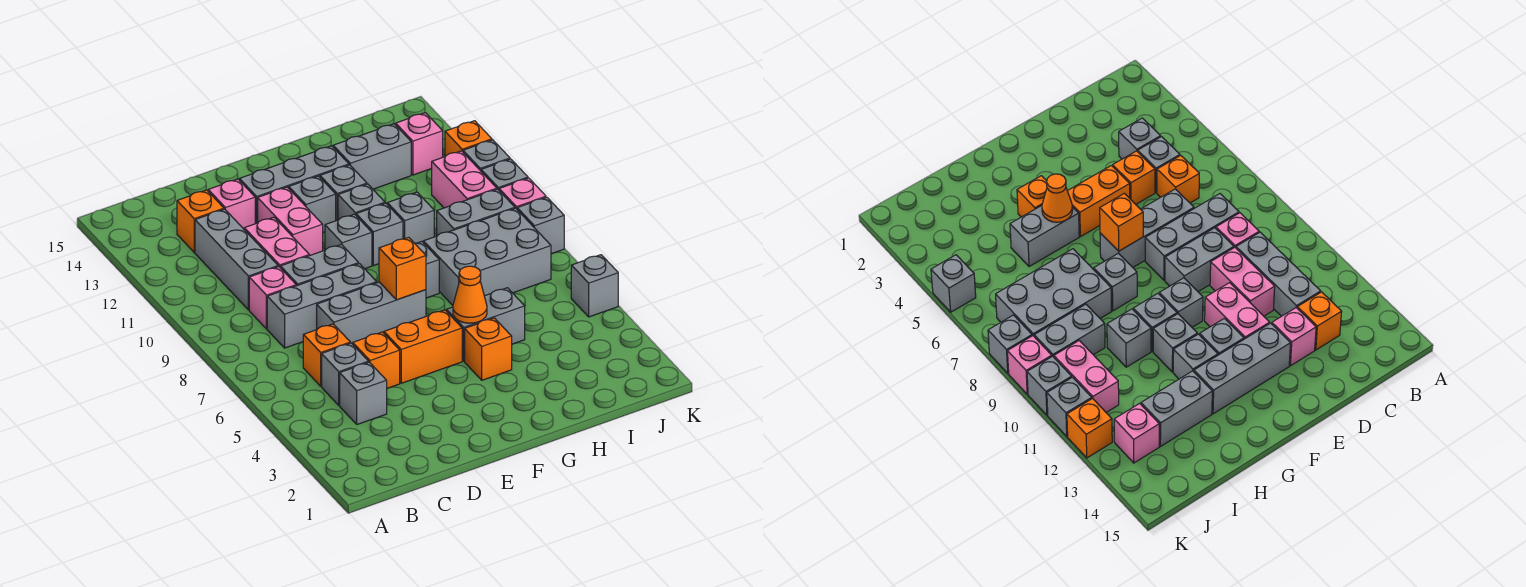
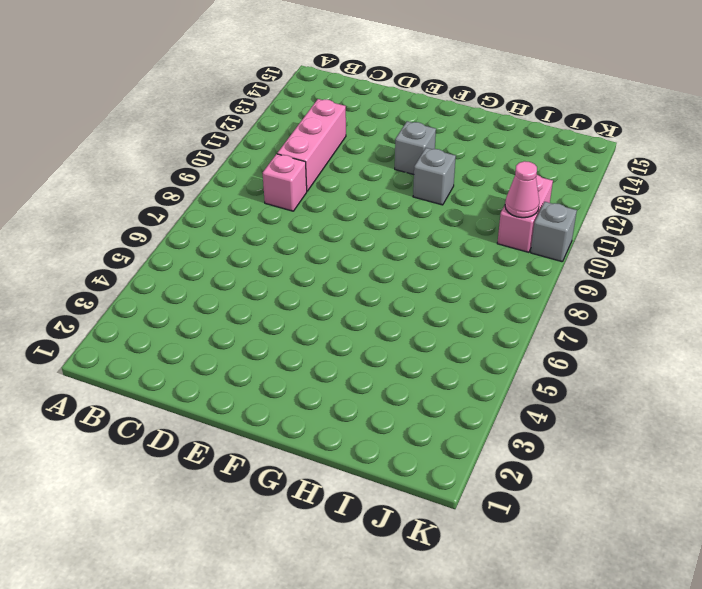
pink 1x3 brick [277,99,346,191] -> grey 1x3 brick [195,209,278,310]
pink 1x1 cone [505,161,539,218] -> none
none -> grey 1x1 brick [340,362,387,424]
none -> grey 1x1 brick [322,343,368,405]
none -> orange 1x1 brick [303,324,350,386]
none -> grey 1x3 brick [267,264,377,348]

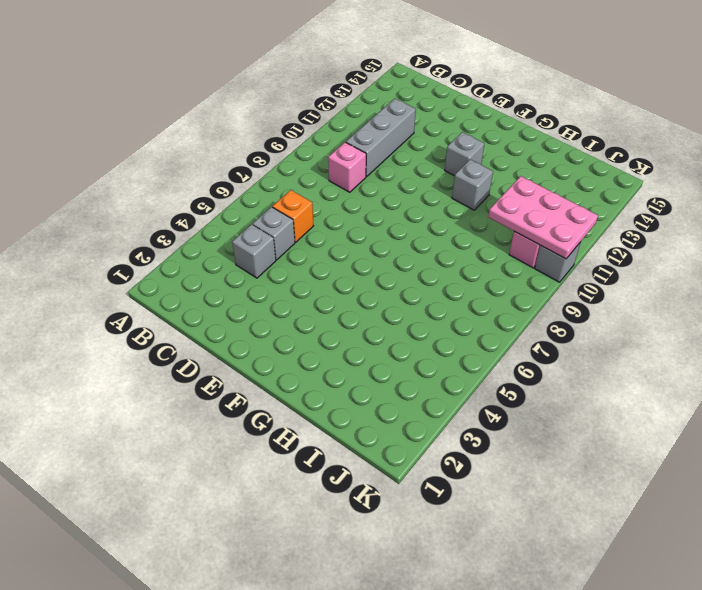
pink 2x3 plate [488,176,598,259] -> none
none -> grey 1x3 brick [267,264,377,348]
none -> orange 1x1 brick [177,190,224,252]
none -> orange 1x1 brick [353,332,400,388]
none -> grey 1x3 brick [317,282,426,344]

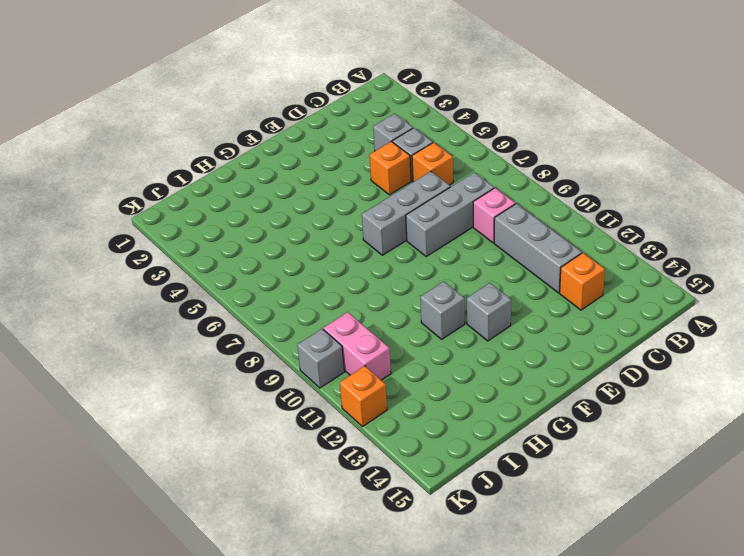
none -> grey 1x2 brick [281,244,359,286]
none -> pink 1x2 brick [244,217,309,268]
none -> pink 1x1 brick [208,179,255,229]
none -> orange 1x2 brick [384,310,462,383]

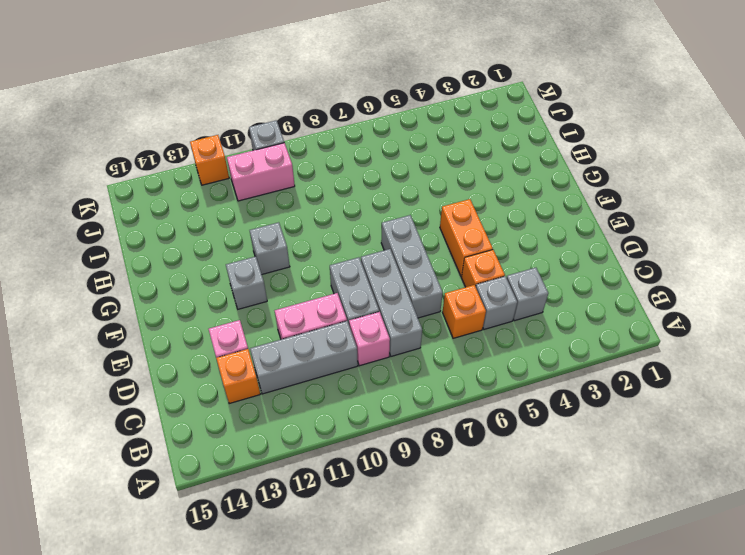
none -> pink 1x2 brick [258,187,323,256]
none -> grey 1x3 brick [239,146,349,224]
none -> grey 1x1 brick [325,214,372,269]
none -> orange 1x1 brick [465,318,512,380]

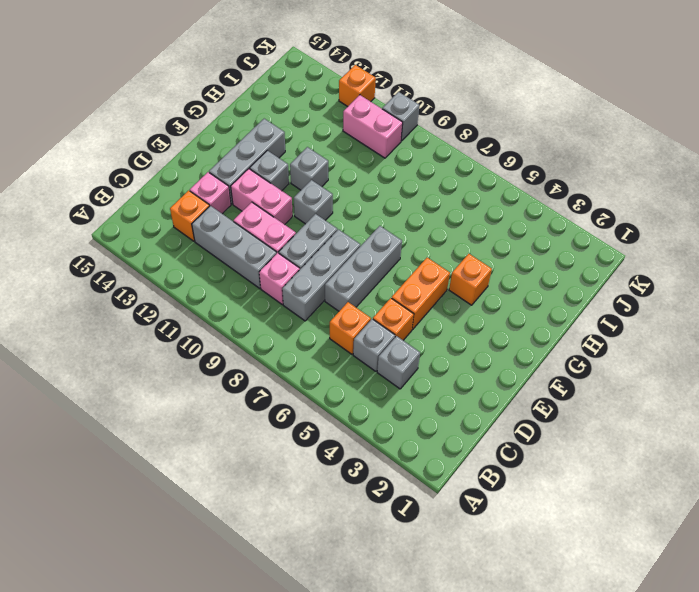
none -> grey 1x2 brick [446,288,525,361]
none -> grey 1x1 brick [415,242,439,298]
none -> grey 1x1 brick [356,203,403,266]
none -> grey 1x1 brick [320,165,367,221]

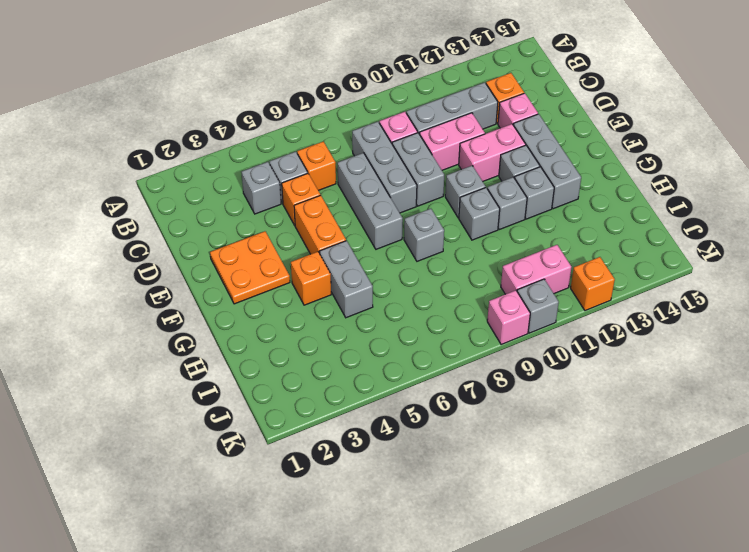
orange 2x2 plate [210,231,290,304] -> none
none -> grey 2x3 brick [424,208,551,305]
none -> grey 1x1 brick [387,192,434,243]
none -> grey 1x2 brick [333,124,411,189]
none -> grey 1x2 brick [437,189,515,236]

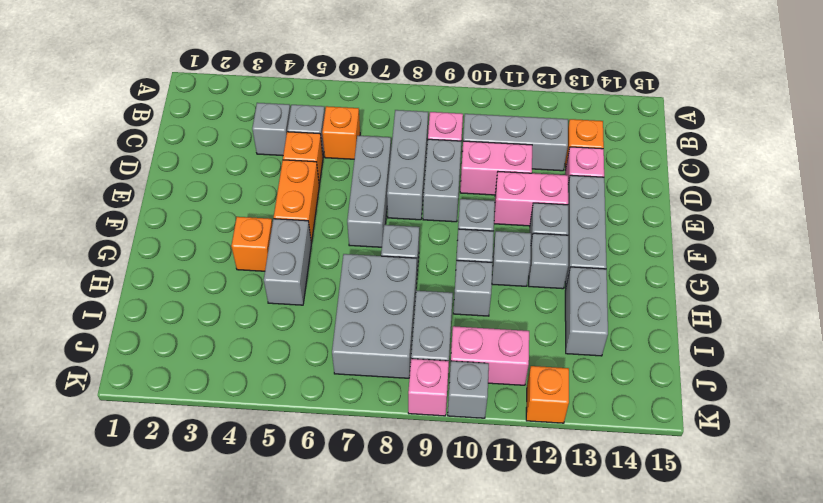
none -> pink 1x1 brick [396,113,443,175]
none -> grey 1x1 brick [571,255,618,317]
none -> grey 1x1 brick [517,197,564,254]
none -> grey 1x1 brick [463,140,510,171]

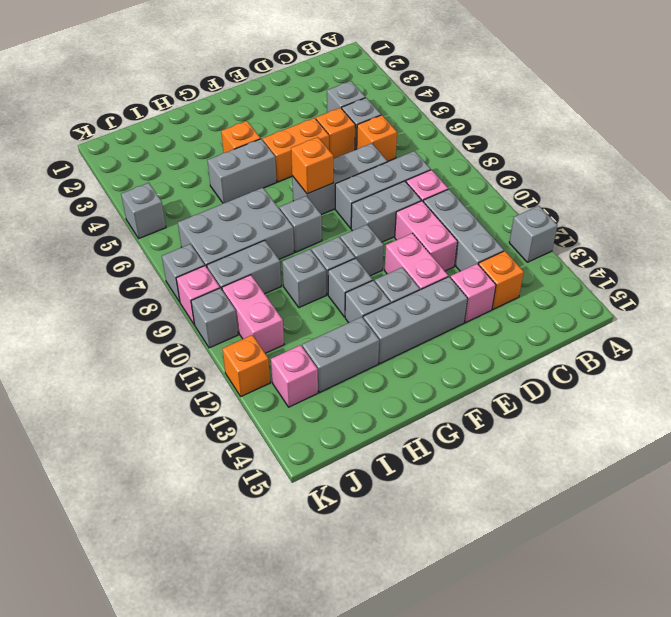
grey 1x1 brick [509,206,558,262] -> grey 1x1 brick moved to [463,140,510,171]
none -> orange 1x1 cone [453,266,487,323]

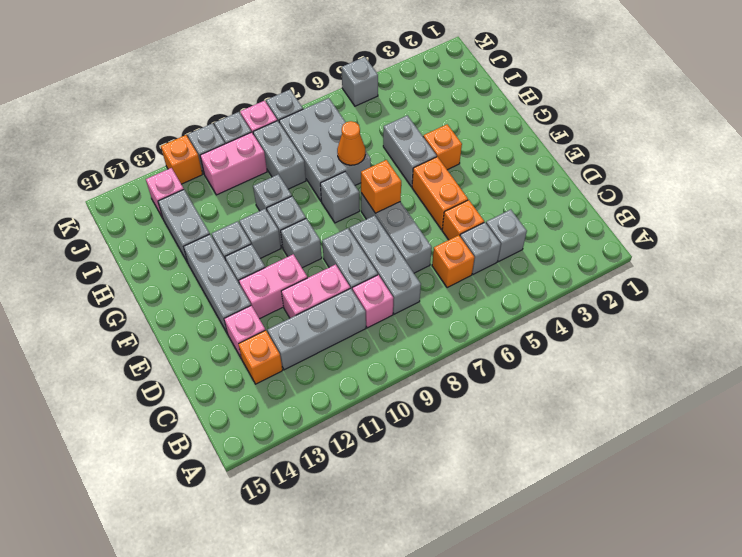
orange 1x1 cone [337,121,365,165] -> orange 1x1 cone moved to [453,266,487,323]

